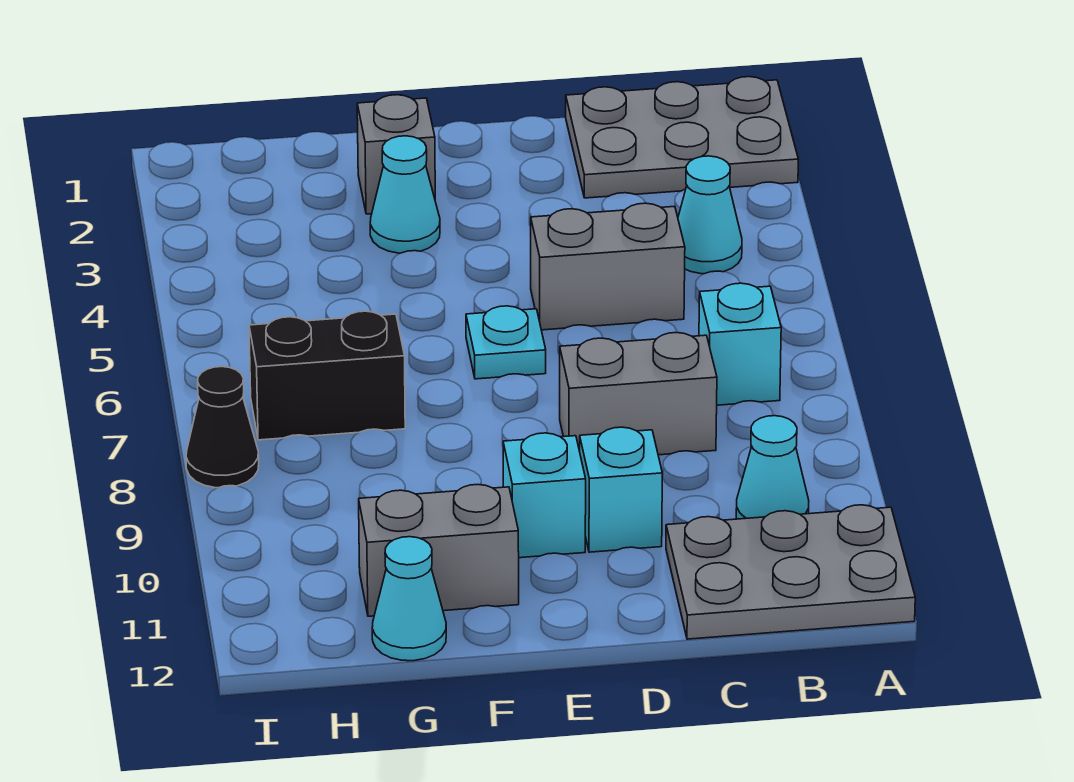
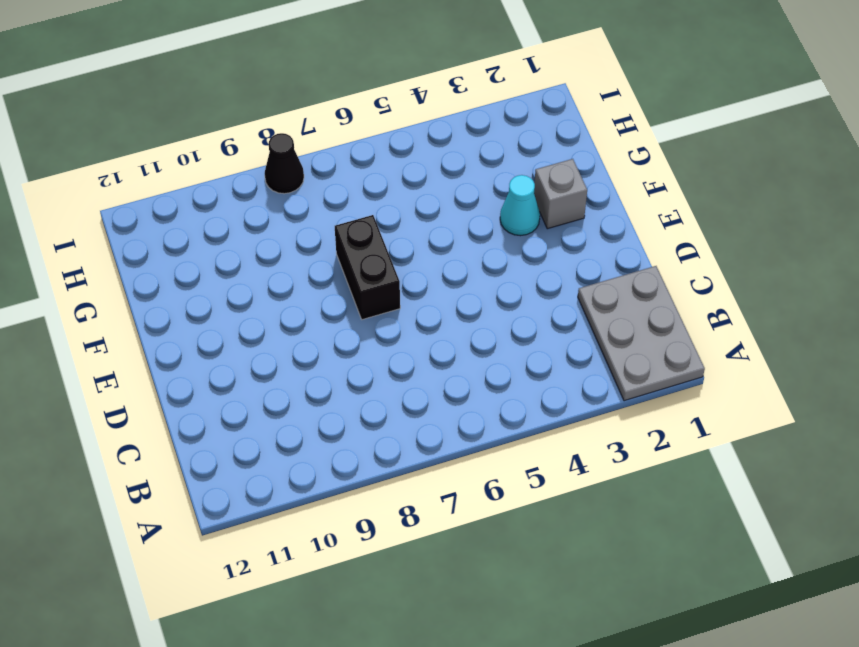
black 1x2 brick [335,215,400,320] -> black 1x2 brick moved to [249,311,405,440]
none -> grey 2x3 plate [666,505,915,639]
none -> cyan 1x1 cone [678,156,742,274]
none -> cyan 1x1 brick [699,283,781,405]

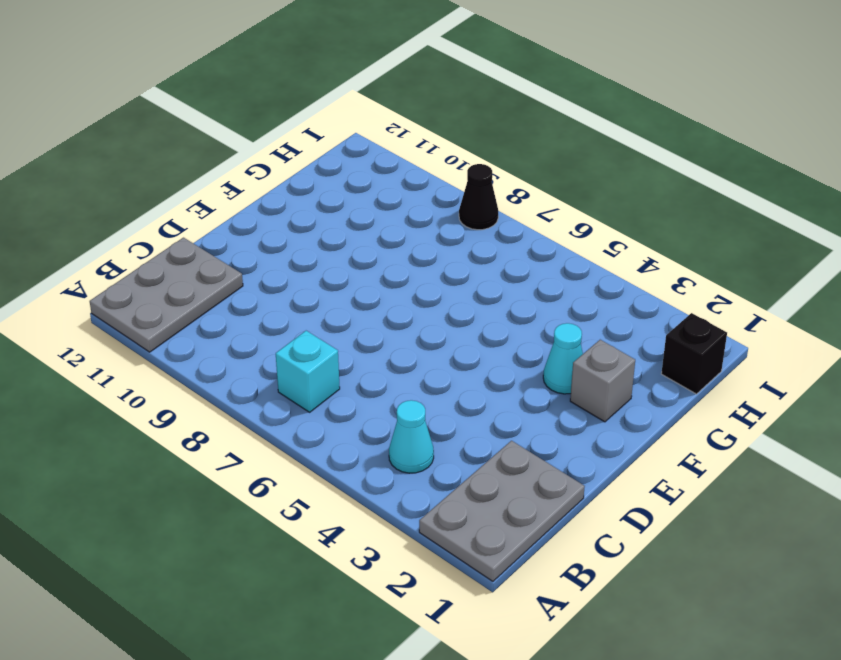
black 1x1 brick [661,313,727,394] -> none
none -> cyan 1x1 cone [736,416,809,519]
none -> grey 1x2 brick [531,203,685,330]
none -> grey 1x2 brick [560,333,717,455]

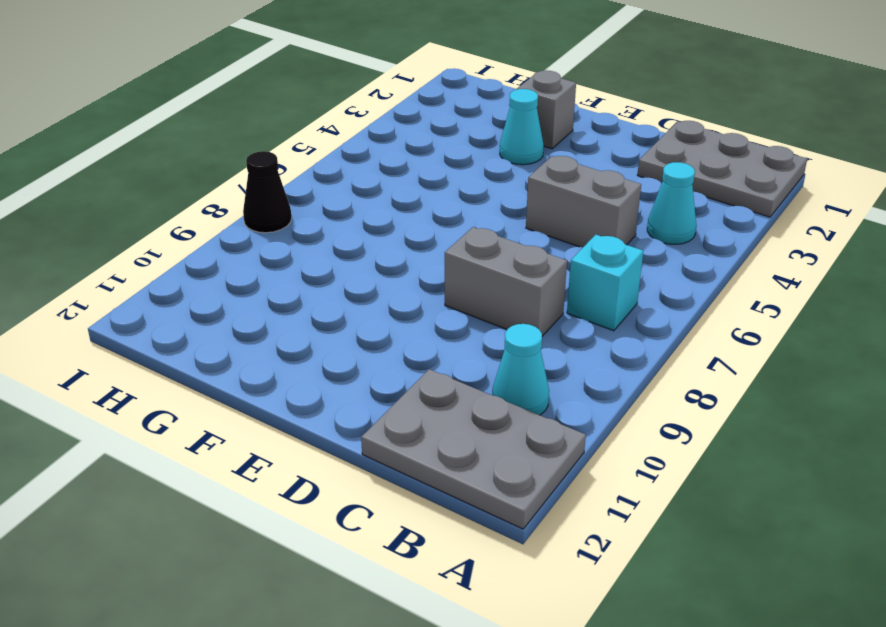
none -> cyan 1x1 brick [580,427,662,552]
none -> cyan 1x1 plate [466,306,546,379]
none -> cyan 1x1 brick [503,433,586,558]

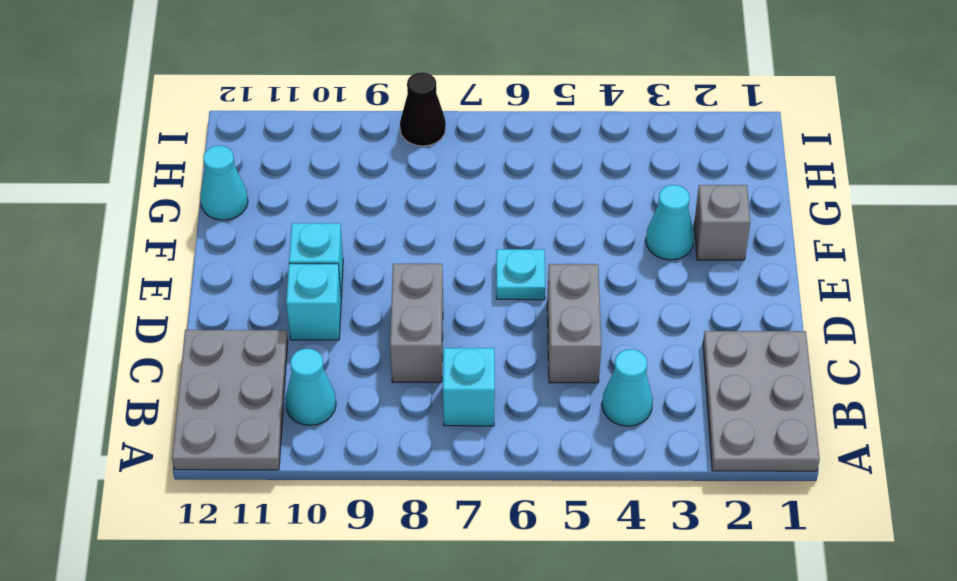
none -> grey 1x2 brick [359,485,519,616]
none -> black 1x2 brick [249,311,405,440]

